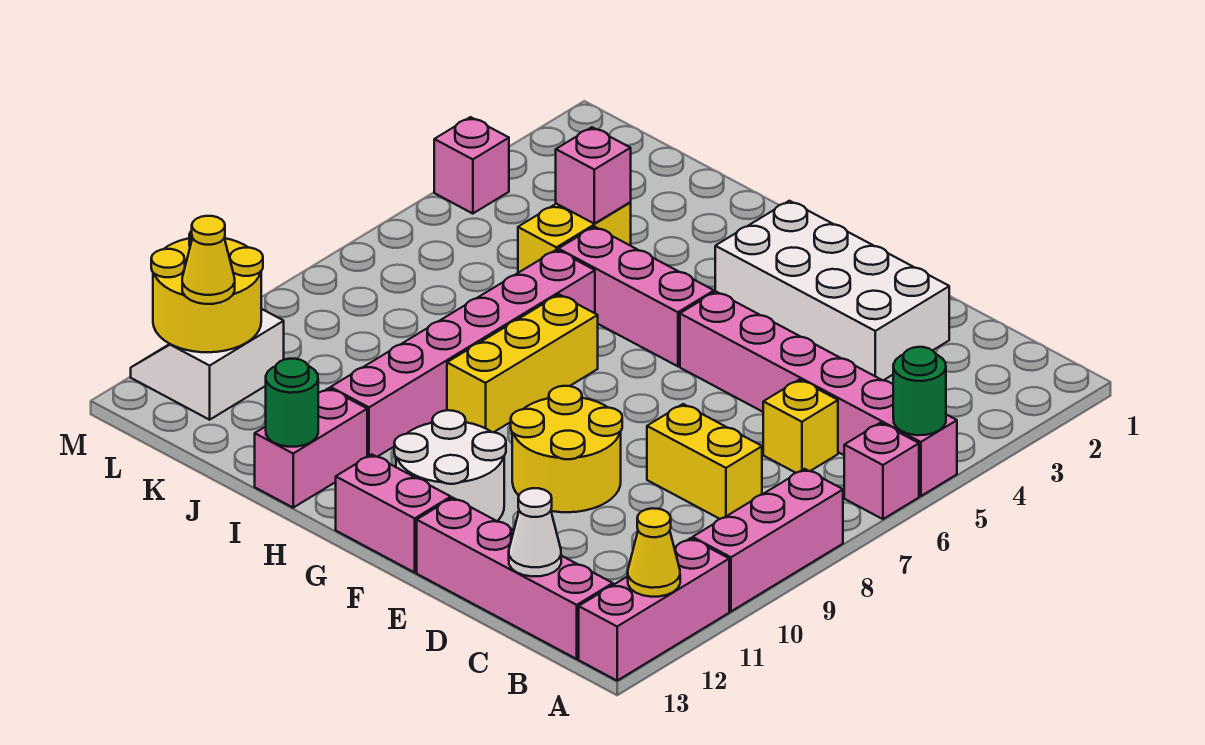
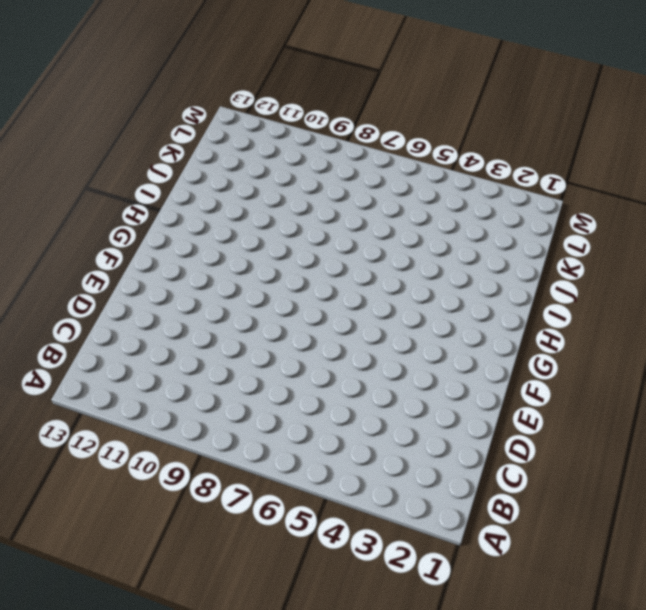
none -> pink 1x6 brick [680,292,957,496]
none -> pink 1x1 brick [844,423,919,519]
none -> pink 1x3 brick [693,469,843,611]

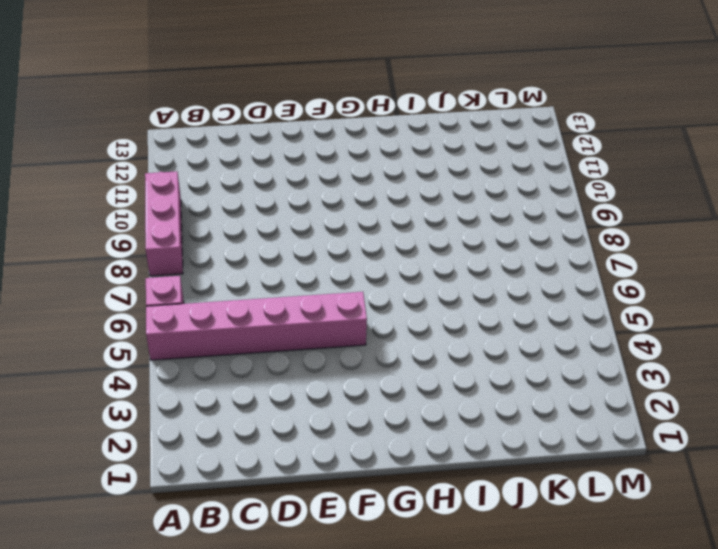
none -> pink 1x3 brick [579,538,729,680]
none -> pink 1x4 brick [417,498,613,659]
none -> yellow 1x1 brick [763,380,838,473]

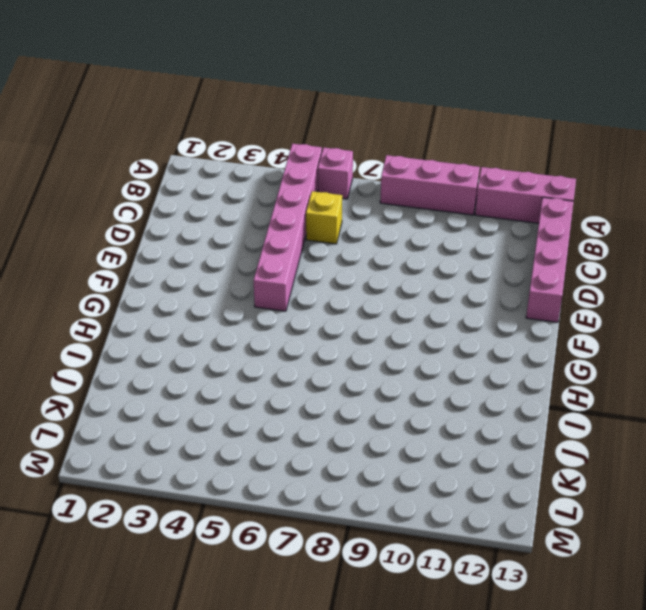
none -> yellow 1x2 brick [647,404,762,519]
none -> white 2x4 brick [715,201,949,380]
none -> yellow 2x2 round brick [511,386,622,512]

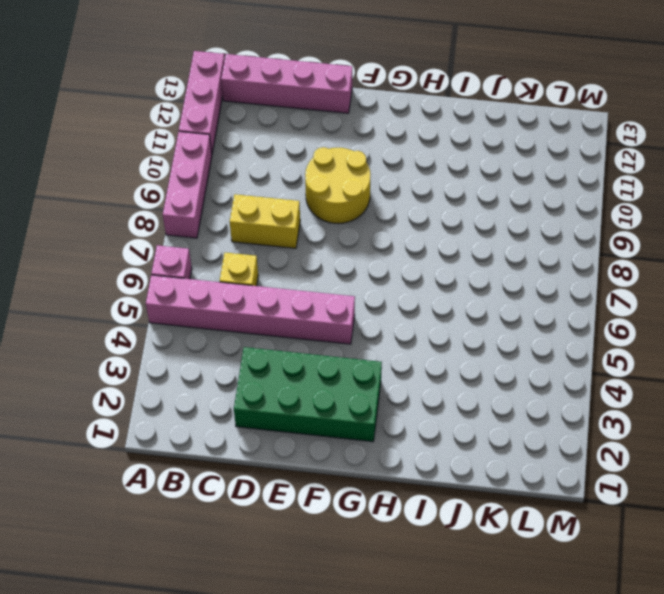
green 2x4 brick [234,347,382,442] -> white 2x4 brick [715,201,949,380]
none -> white 2x2 round brick [394,410,506,521]
none -> pink 1x2 brick [336,455,451,572]
none -> pink 1x3 brick [558,227,714,366]

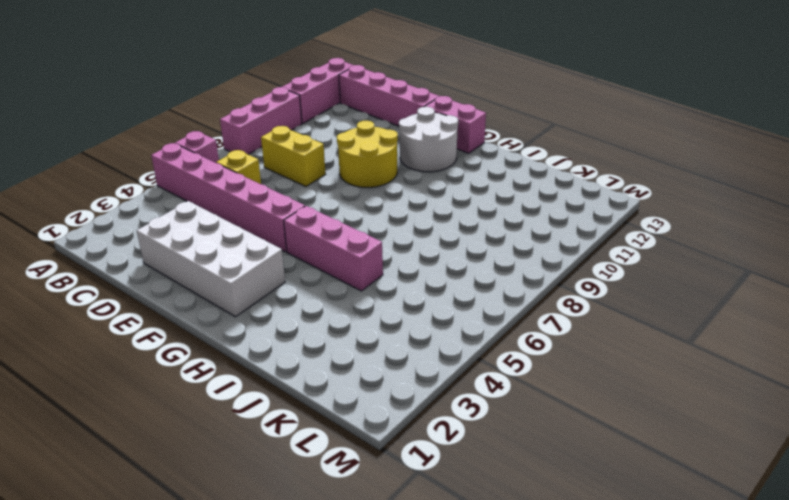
none -> yellow 1x3 brick [447,295,598,432]
none -> pink 1x6 brick [331,250,595,457]
none -> pink 1x2 brick [255,388,367,508]

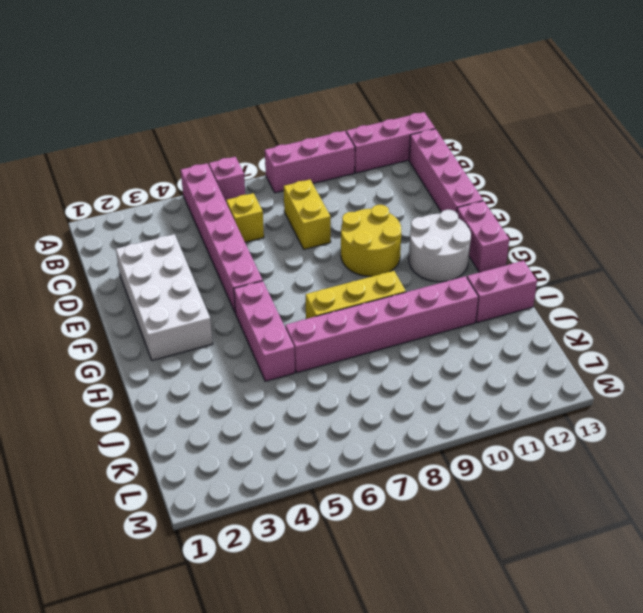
none -> yellow 1x2 brick [518,203,631,273]
none -> white 2x2 slope [131,309,284,420]
none -> pink 1x1 brick [434,117,509,214]

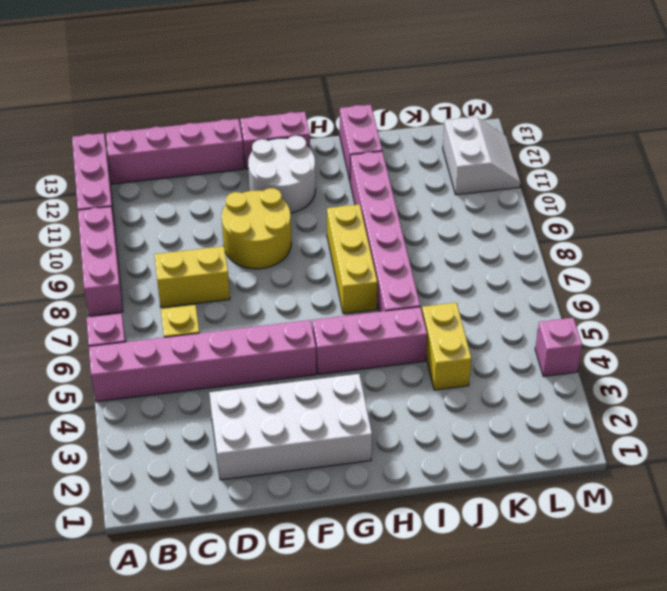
none -> green 1x1 round brick [893,347,946,435]
none -> yellow 1x1 cone [628,508,680,597]
none -> white 1x1 cone [509,488,561,576]

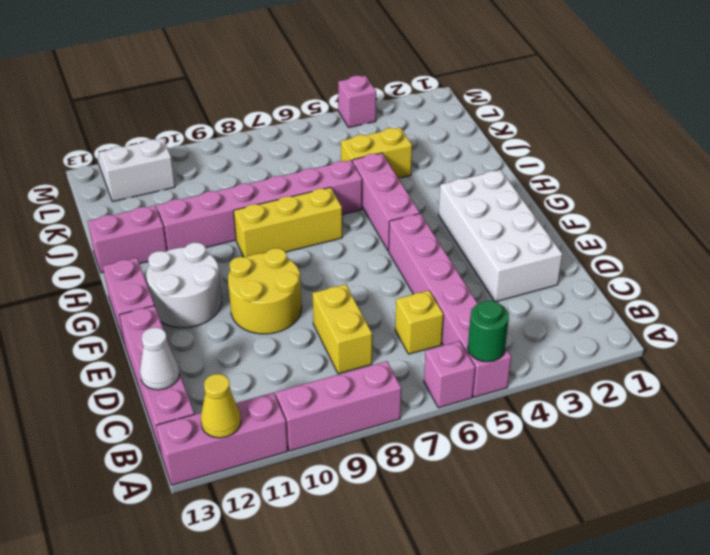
none -> green 1x1 round brick [266,359,318,447]
none -> pink 1x1 brick [556,127,631,224]
none -> yellow 2x2 round brick [151,231,263,352]

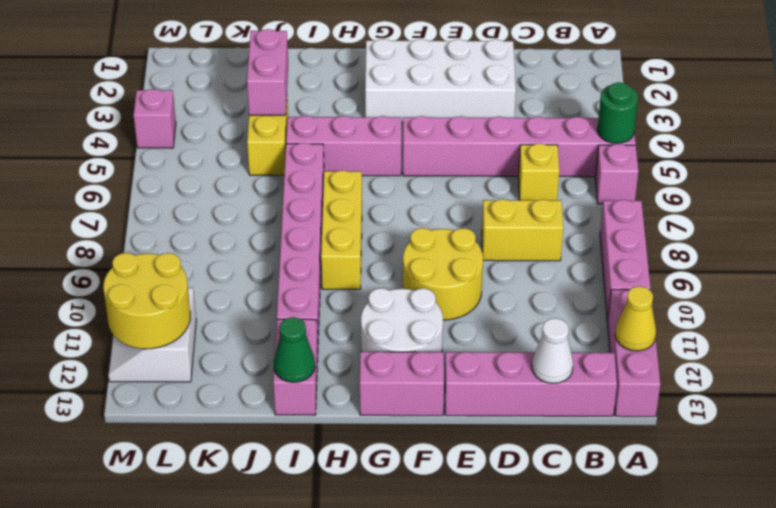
green 1x1 cone [274,317,315,382] -> green 1x1 round brick [266,359,318,447]
pink 1x2 brick [247,29,288,115] -> pink 1x1 brick [556,127,631,224]
none -> yellow 1x1 cone [182,216,235,304]

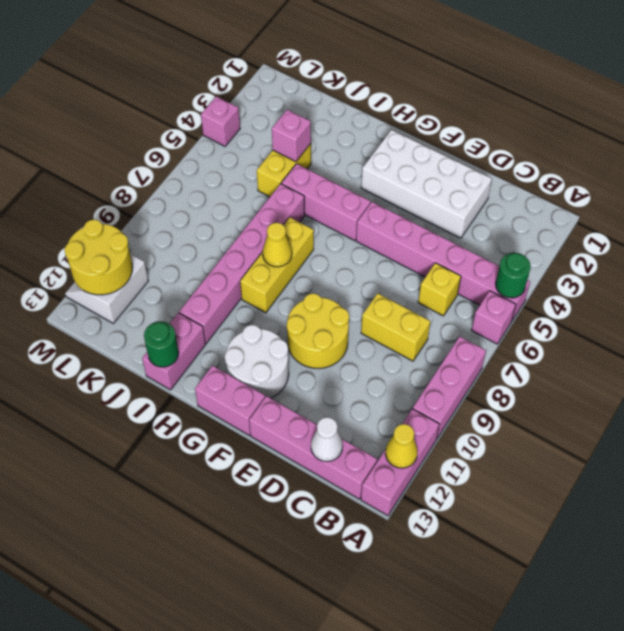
yellow 1x1 cone [263,223,292,267] -> yellow 1x1 cone moved to [182,216,235,304]

